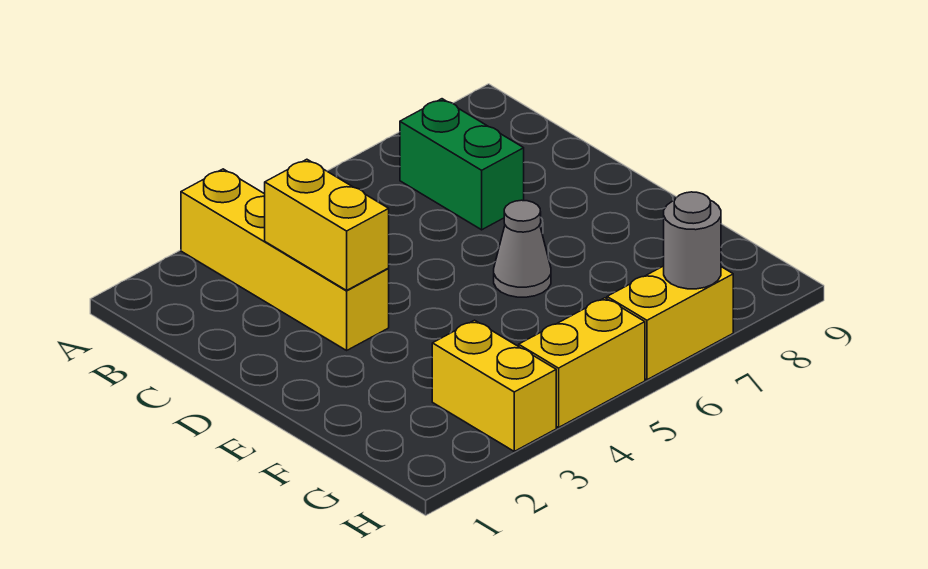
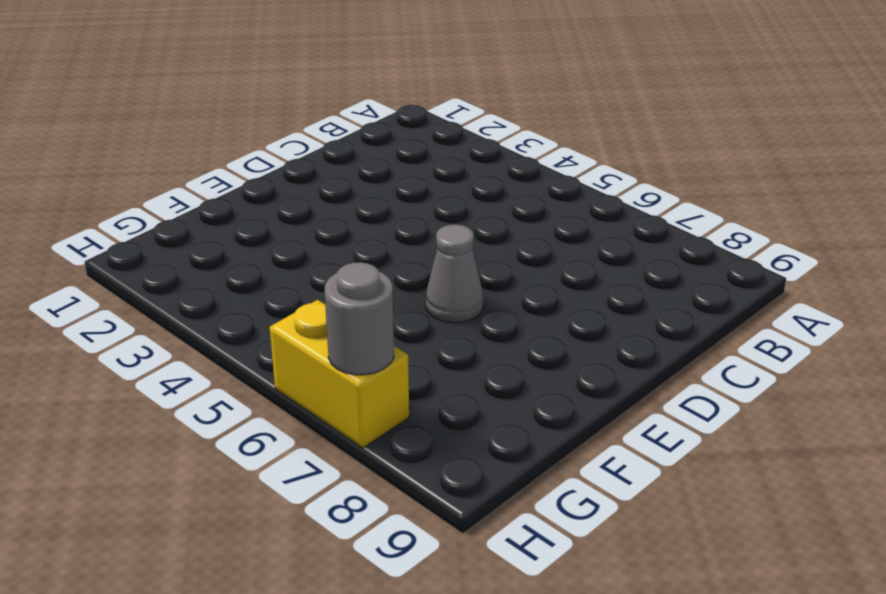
none -> yellow 1x4 brick [181,169,389,350]
none -> green 1x2 brick [400,99,524,230]

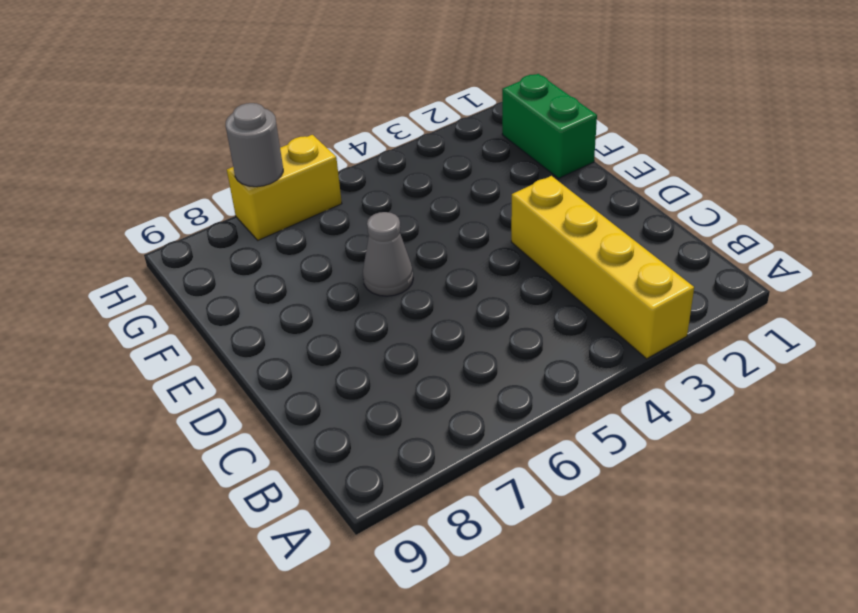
green 1x2 brick [502,74,597,179] -> green 1x2 brick moved to [400,99,524,230]
none -> yellow 1x2 brick [432,320,556,451]
none -> yellow 1x2 brick [519,298,645,428]

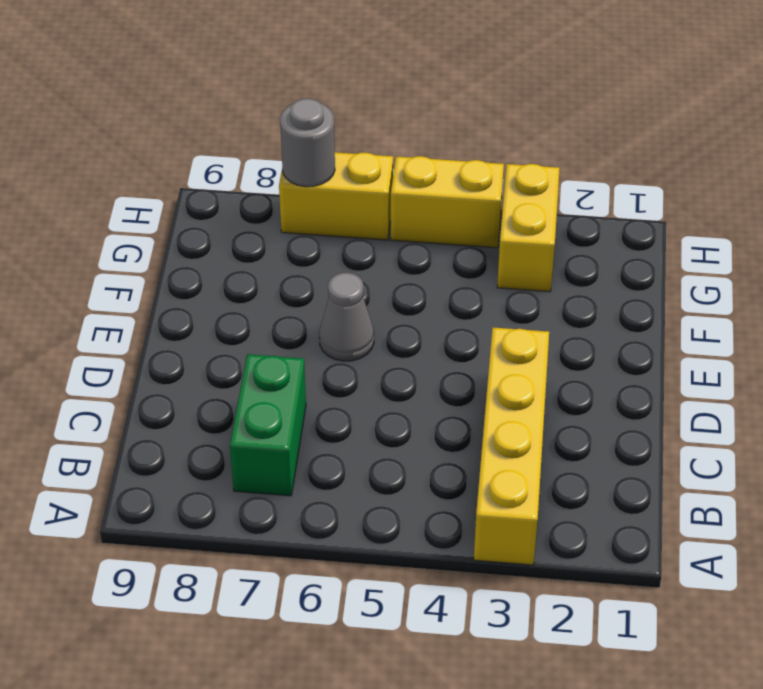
none -> yellow 1x2 brick [265,159,389,290]

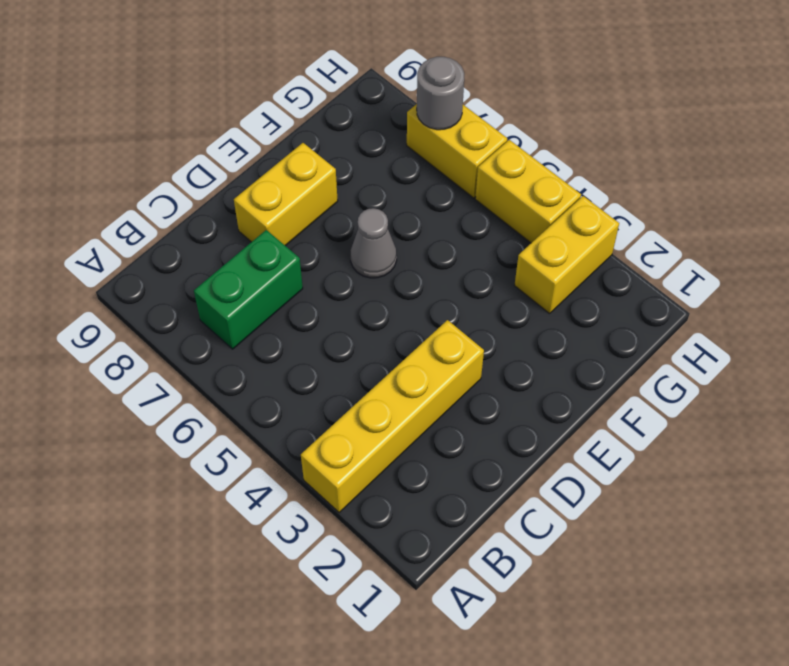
yellow 1x2 brick [234,143,338,246] -> yellow 1x2 brick moved to [265,159,389,290]

